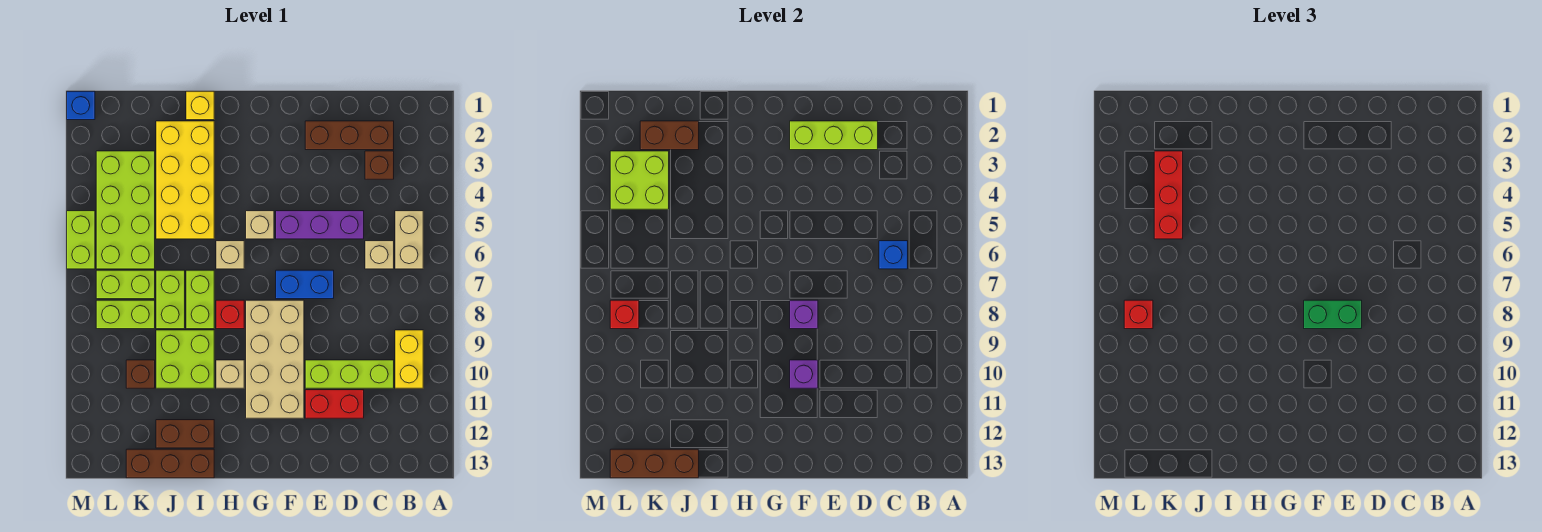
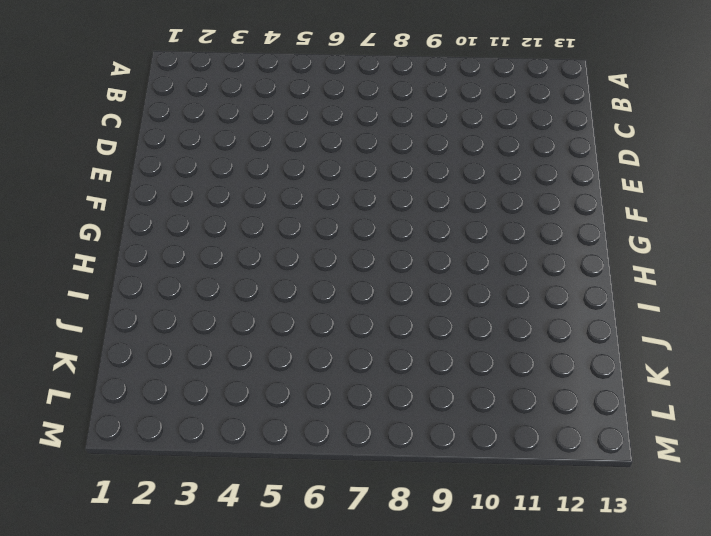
none -> tan 1x2 brick [395,211,423,269]
none -> yellow 1x2 brick [395,330,423,388]
none -> brown 1x3 brick [305,121,394,150]
none -> brown 1x1 brick [365,151,394,179]

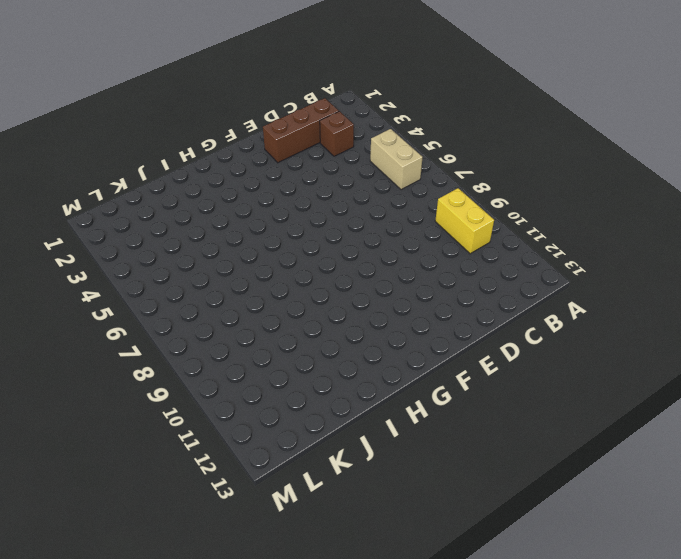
none -> tan 1x1 brick [365,241,394,269]
none -> lime 1x3 brick [305,360,394,388]
none -> purple 1x3 brick [276,211,364,239]
none -> red 1x2 brick [305,390,364,418]

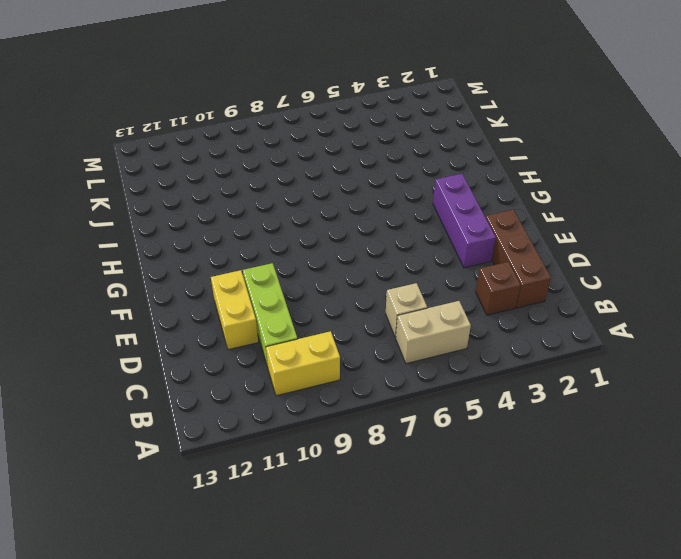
yellow 1x2 brick [211,270,258,350] -> red 1x2 brick [305,390,364,418]
purple 1x3 brick [433,174,496,268] -> purple 1x3 brick moved to [276,211,364,239]
none -> blue 1x2 brick [276,270,334,299]
none -> tan 2x4 brick [246,300,304,418]
none -> tan 1x1 brick [246,211,274,239]
none -> tan 1x1 brick [216,241,244,269]

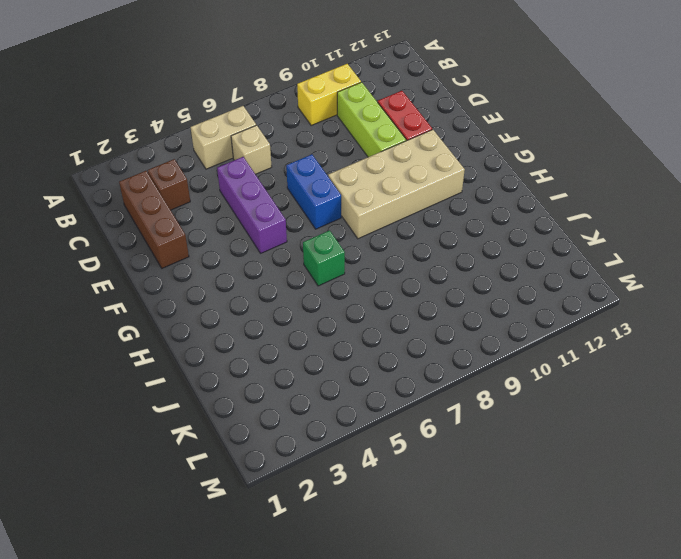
green 1x1 brick [303,230,345,286] -> tan 1x1 brick [216,241,244,269]
none -> tan 1x1 brick [246,211,274,239]
none -> red 1x1 brick [216,300,244,329]
none -> tan 1x1 brick [216,360,244,388]
none -> yellow 1x1 brick [186,91,214,120]

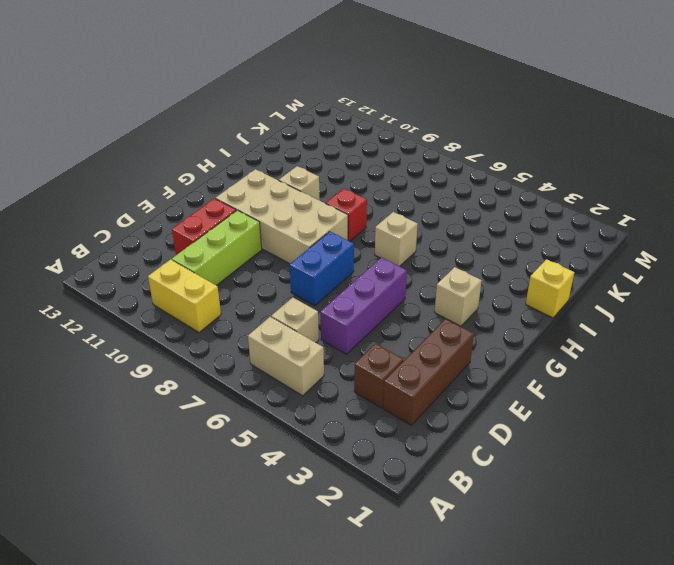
tan 1x1 brick [435,267,482,326] -> tan 1x1 brick moved to [246,211,274,239]
none -> yellow 2x4 brick [156,121,214,239]
none -> lime 1x2 brick [186,270,214,329]
none -> lime 2x2 brick [156,330,214,388]
none -> brown 1x2 brick [156,420,214,448]

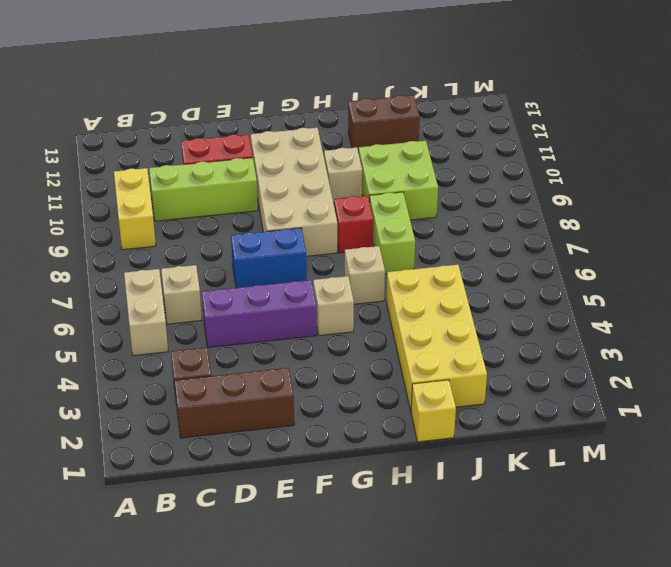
none -> brown 1x3 brick [126,449,214,478]
none -> lime 1x2 brick [156,270,185,329]
none -> lime 2x4 brick [96,151,155,269]
none -> lime 1x2 brick [96,270,155,299]

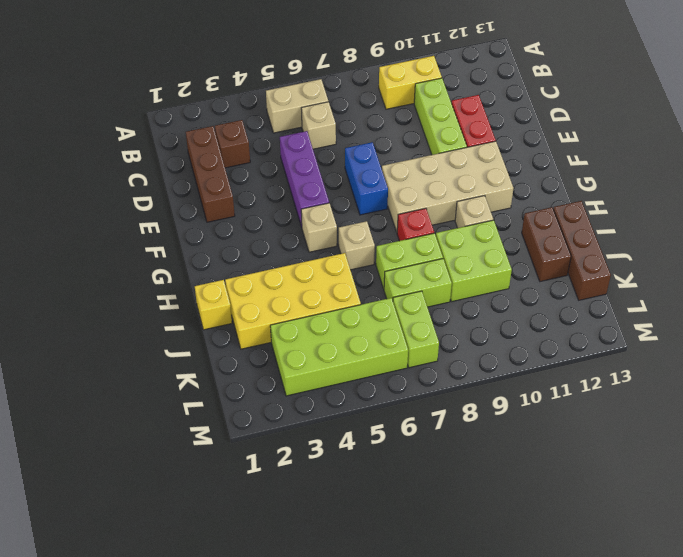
none -> lime 1x2 brick [96,300,155,329]
none -> brown 1x1 brick [126,360,155,388]
none -> blue 1x1 brick [67,91,95,120]
none -> lime 1x2 brick [67,211,95,269]

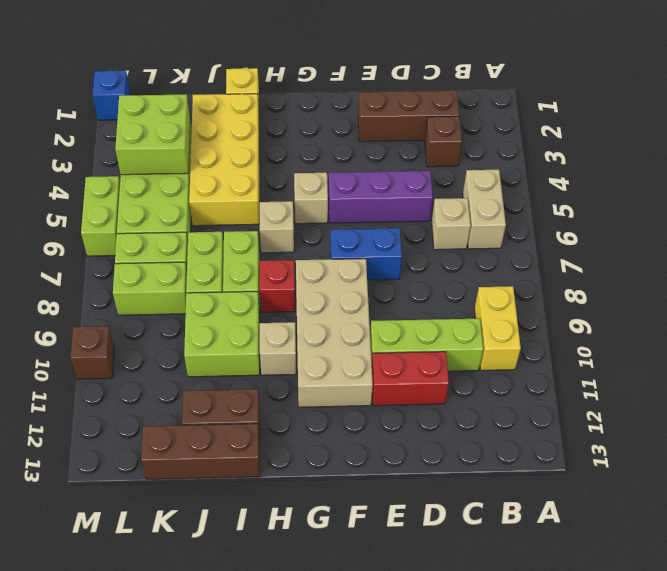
brown 1x1 brick [71,326,114,379] -> brown 1x1 brick moved to [126,360,155,388]
none -> blue 1x1 brick [879,241,908,269]
none -> lime 1x3 brick [790,121,878,150]
none -> purple 1x1 brick [790,300,818,329]
none -> purple 1x1 brick [790,360,818,388]

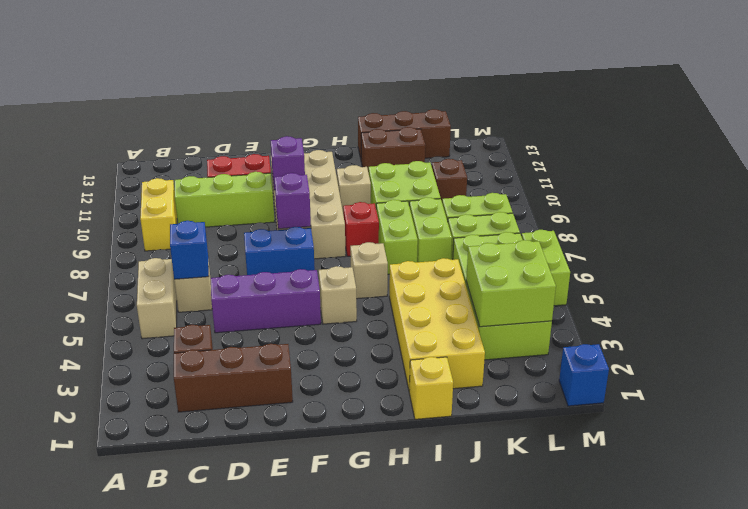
none -> lime 1x3 brick [790,121,878,150]
none -> brown 1x2 brick [640,121,699,150]
none -> brown 1x3 brick [610,449,699,478]
none -> red 1x1 brick [610,300,639,329]

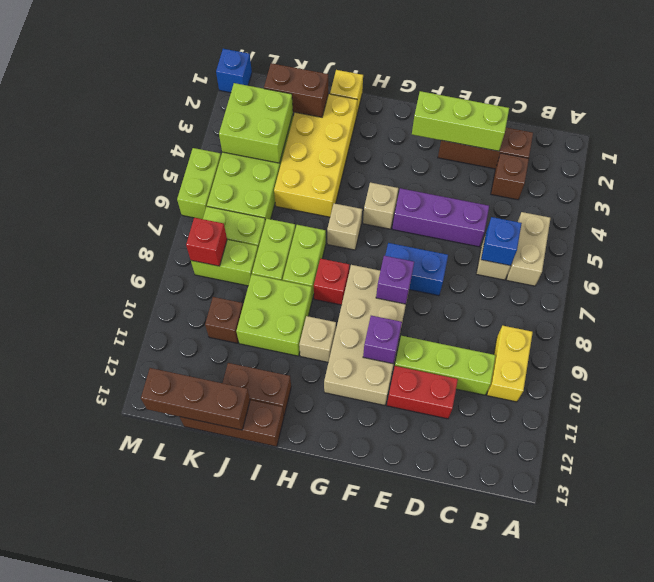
none -> green 1x2 brick [1304,300,1362,329]
none -> red 1x3 brick [1154,151,1183,239]
none -> red 1x1 brick [1124,300,1153,329]

